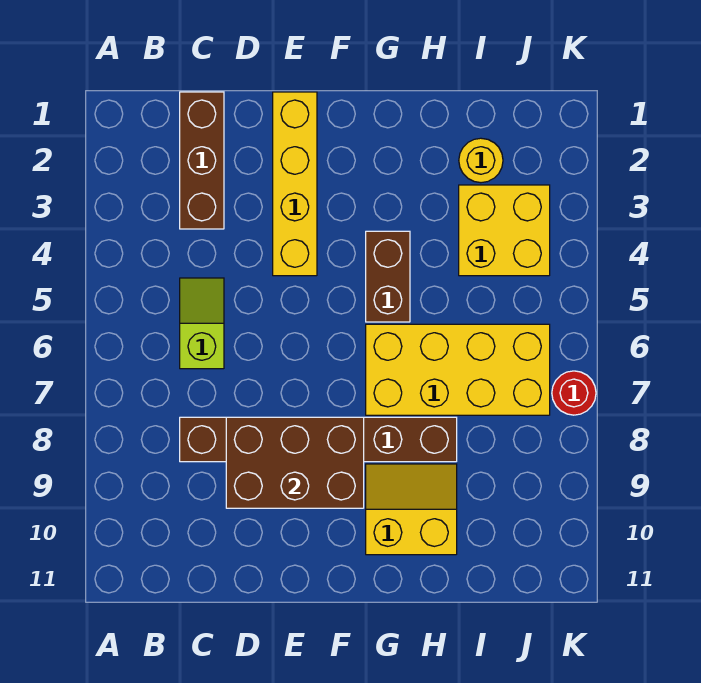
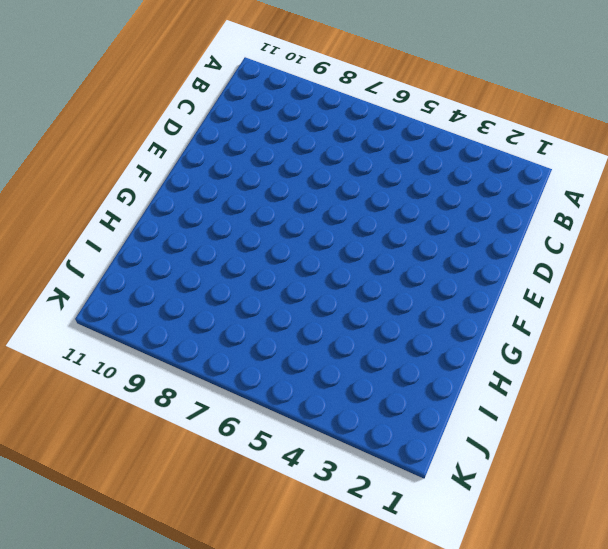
none -> brown 1x3 brick [180,92,224,229]
none -> lime 1x2 slope [180,278,224,369]

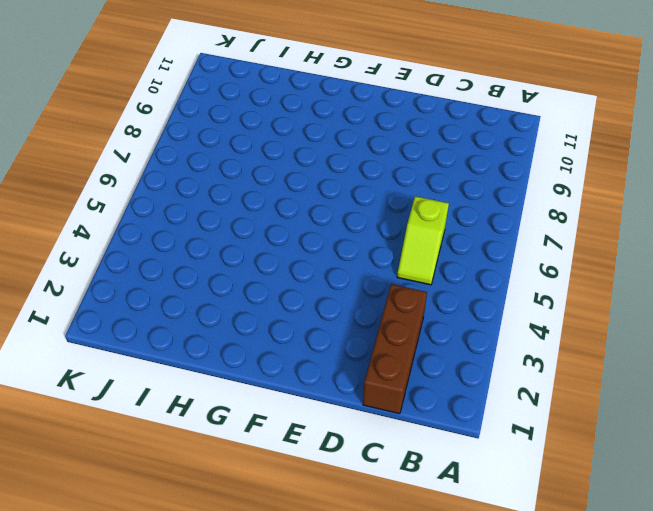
none -> brown 1x6 brick [180,417,457,462]
none -> yellow 1x4 brick [273,92,317,276]

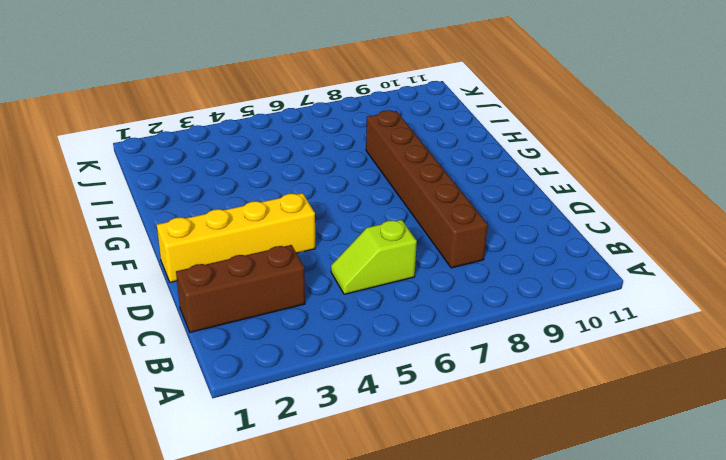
none -> brown 1x2 brick [366,231,410,322]
none -> yellow 2x4 brick [366,324,550,415]

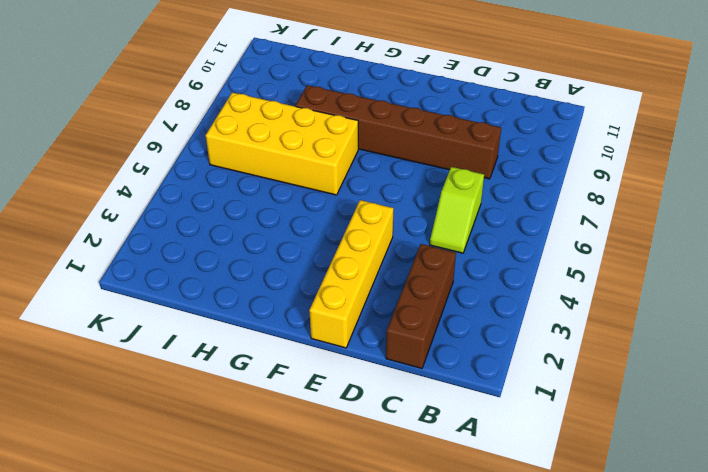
none -> brown 1x2 brick [366,231,410,322]
none -> yellow 2x2 slope [366,464,457,555]

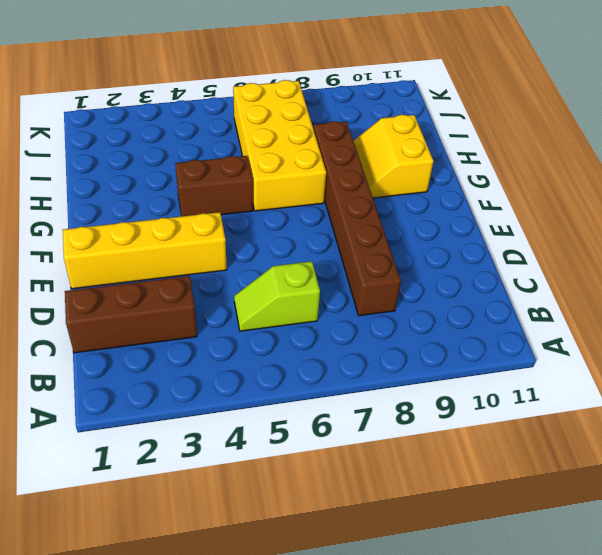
none -> yellow 1x1 round brick [459,138,503,183]
none -> yellow 2x2 brick [459,185,550,276]

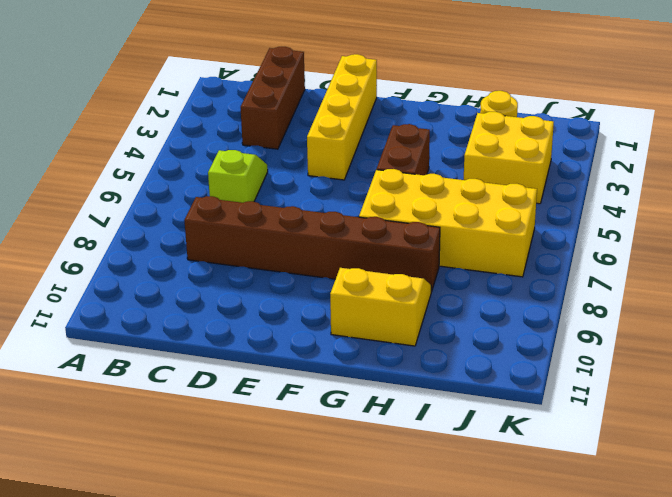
none -> red 1x1 round brick [552,371,596,415]
none -> brown 2x3 brick [226,417,364,508]

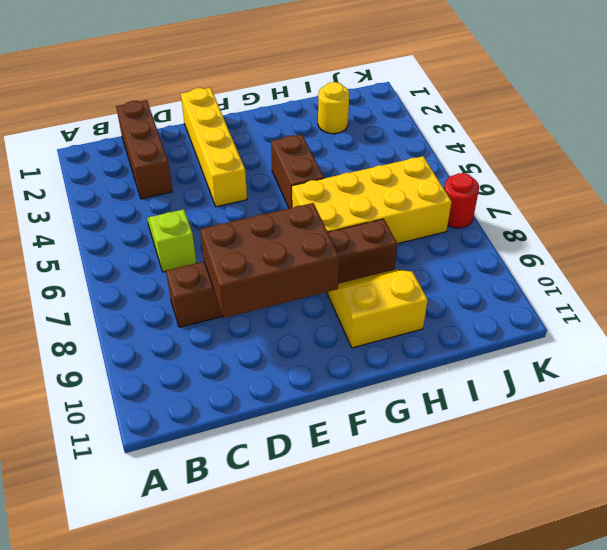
none -> yellow 2x2 brick [459,185,550,276]

